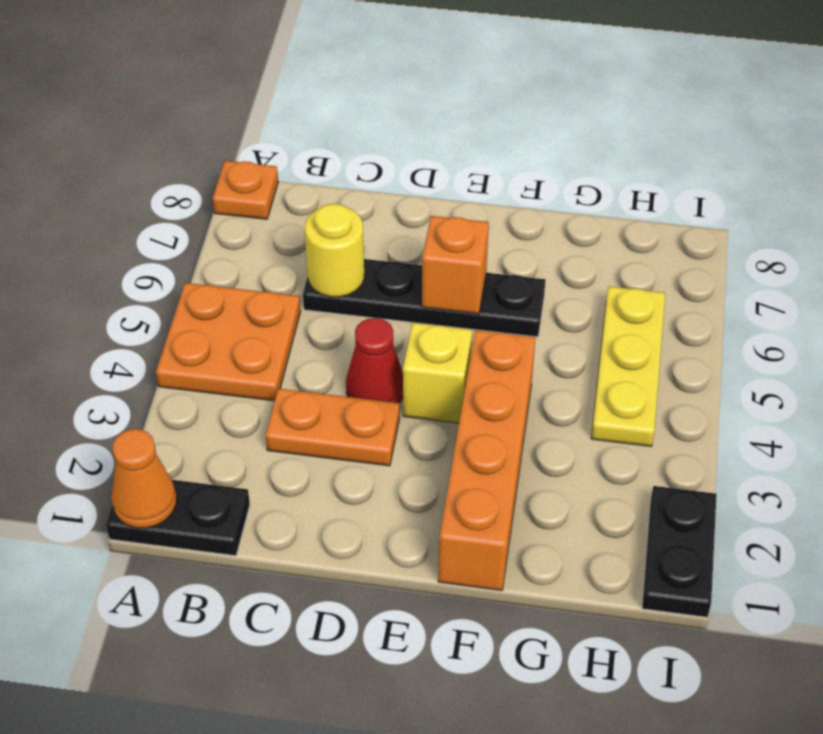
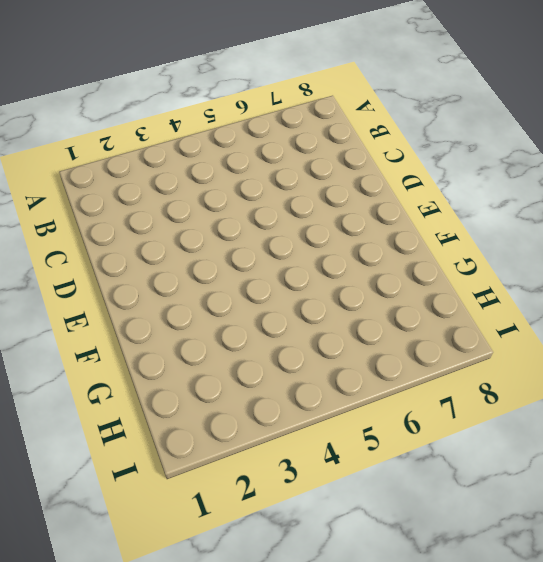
none -> black 1x2 plate [106,480,250,556]
none -> orange 2x2 plate [156,283,301,401]
none -> orange 1x1 plate [213,161,278,219]

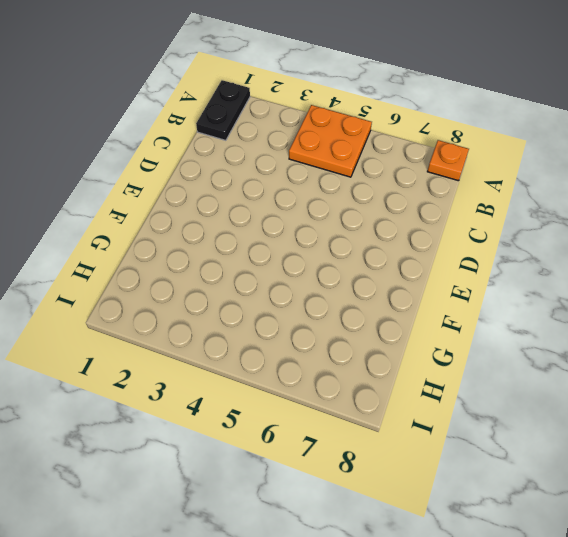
none -> orange 1x2 plate [266,389,400,466]
none -> black 1x4 plate [303,259,546,337]
none -> red 1x1 cone [346,318,403,403]

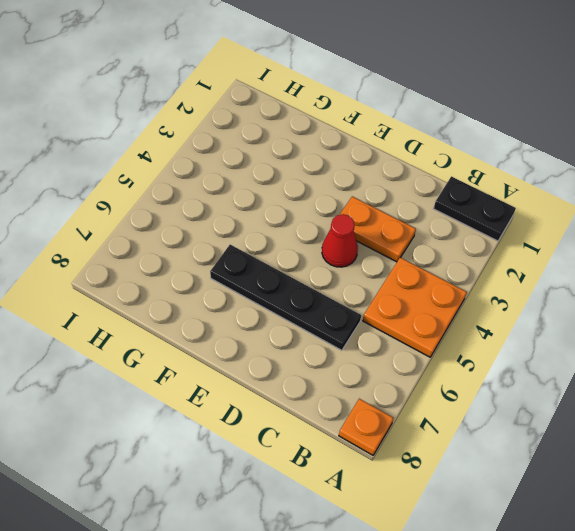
none -> yellow 1x1 brick [403,323,472,423]
none -> orange 1x4 brick [438,330,536,590]
none -> yellow 1x3 plate [591,286,665,446]

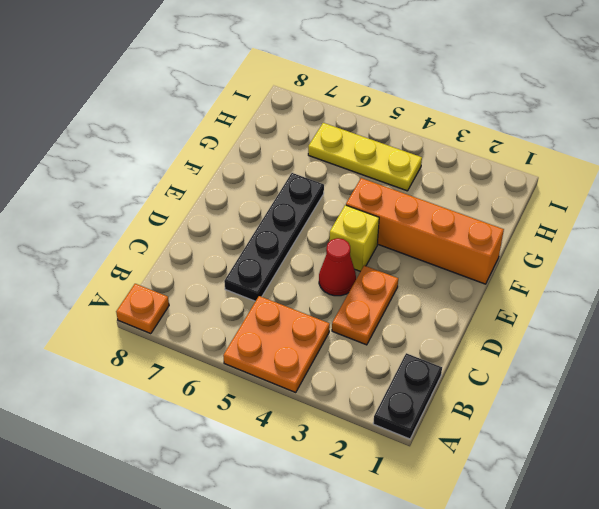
none -> black 1x2 plate [642,486,717,617]
none -> orange 1x1 cone [111,429,177,528]
none -> yellow 1x1 round brick [305,204,364,297]

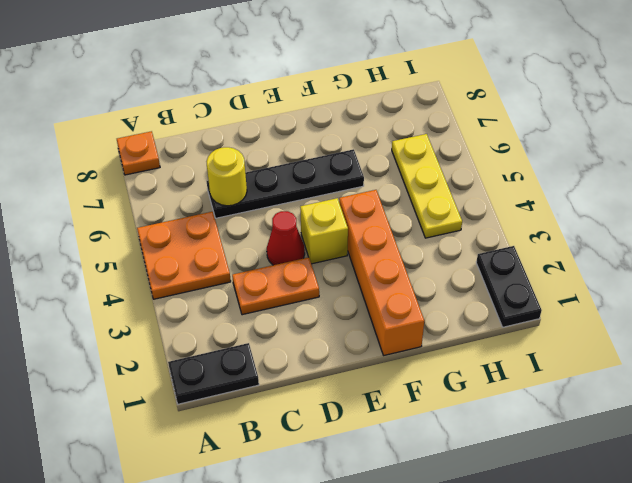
none -> orange 1x1 cone [111,429,177,528]
none -> orange 1x1 brick [422,216,489,314]

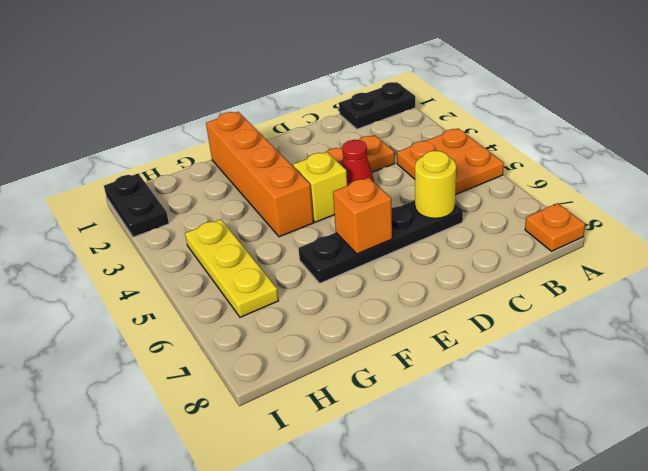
none -> orange 1x1 cone [111,429,177,528]

